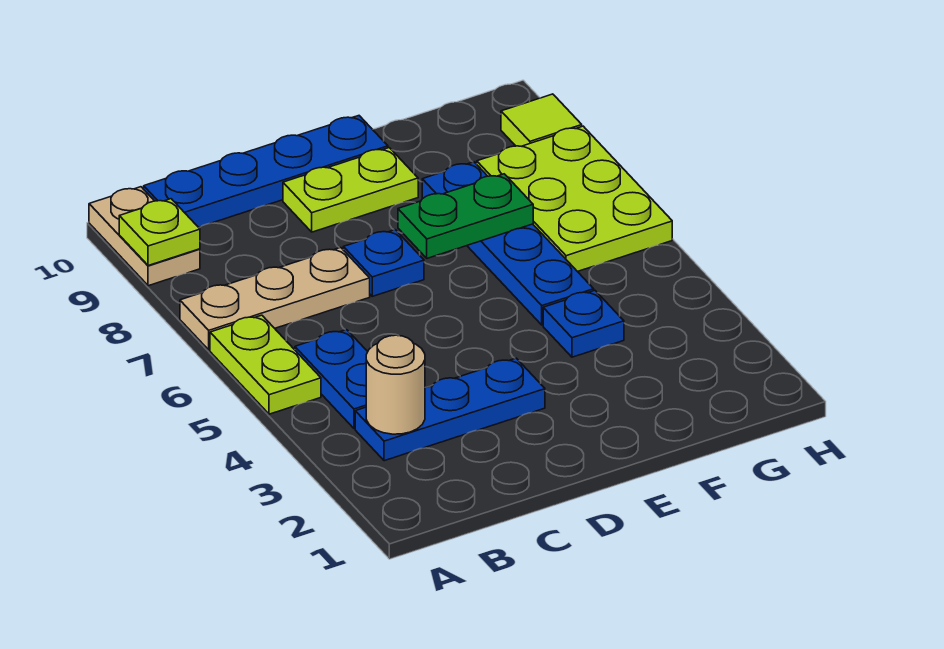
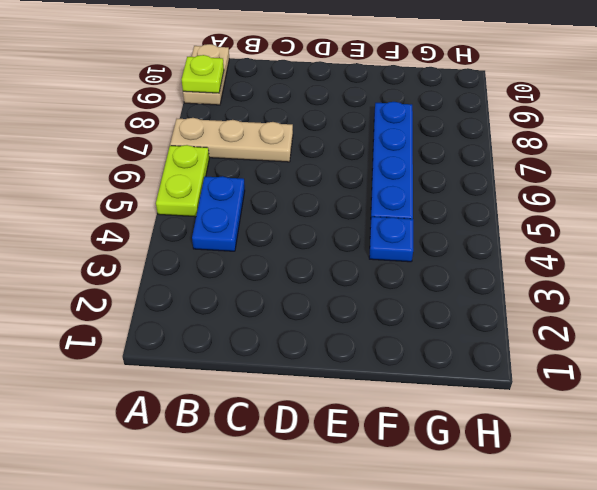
none -> blue 1x3 plate [355,358,545,461]
none -> blue 1x4 plate [144,116,388,227]
none -> blue 1x1 plate [343,230,424,296]

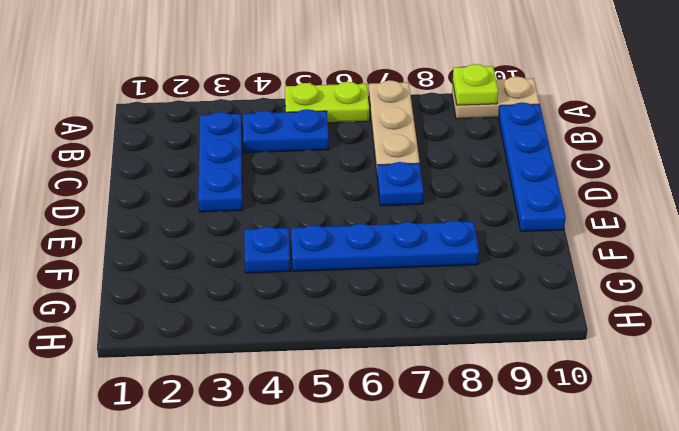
none -> lime 1x2 plate [283,148,418,232]
none -> lime 2x3 plate [477,126,672,272]
none -> lime 1x1 tile [501,94,582,146]

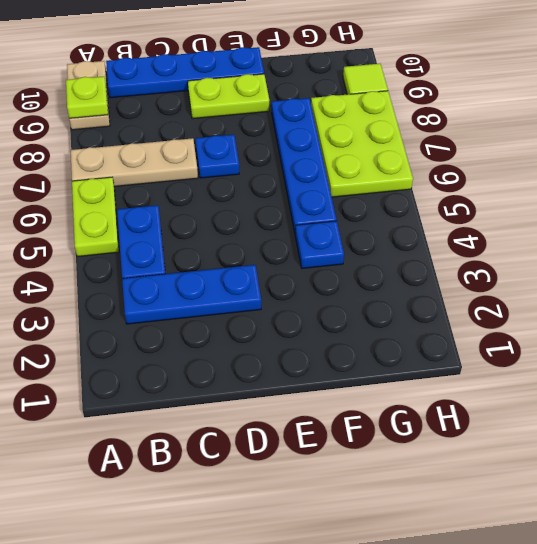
none -> tan 1x1 round brick [366,335,425,434]
none -> green 1x2 plate [398,174,533,258]

